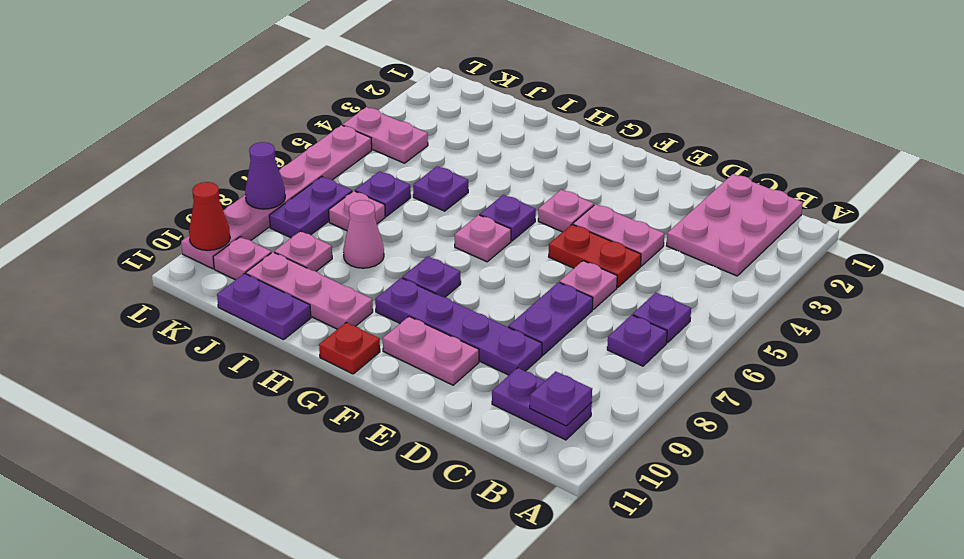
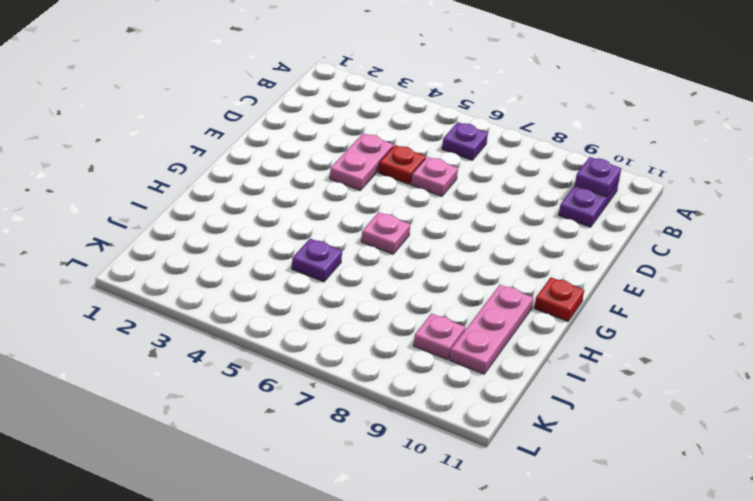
red 1x1 plate [378,145,426,184] -> red 1x2 plate [549,225,641,288]
none -> pink 2x3 plate [666,174,803,276]
none -> purple 1x1 plate [607,315,667,366]
none -> purple 1x2 plate [508,282,593,355]

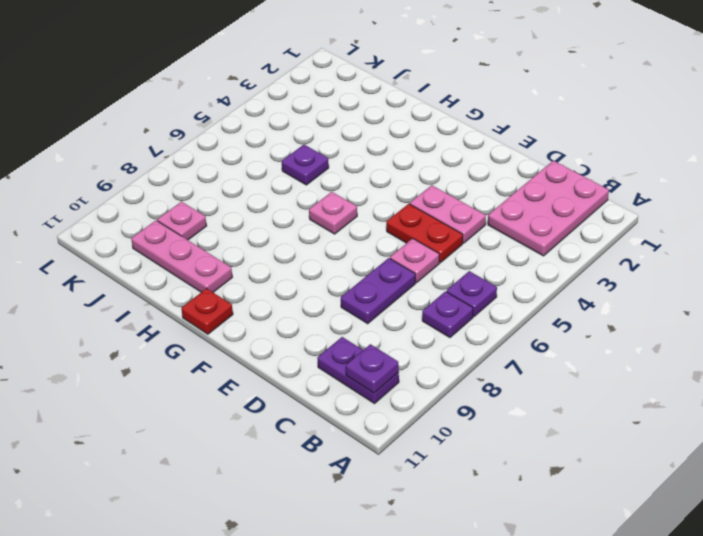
none -> purple 1x4 plate [375,278,542,375]
none -> pink 1x2 plate [383,317,479,385]
none -> pink 1x1 plate [538,190,594,232]

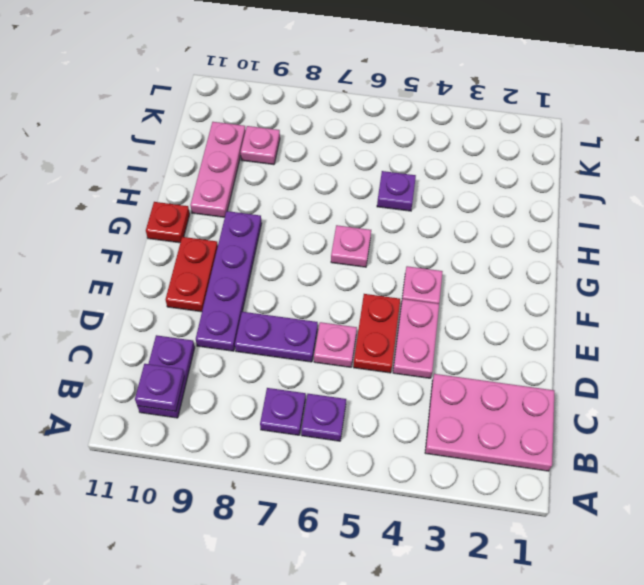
red 1x2 plate [166,237,218,312] -> pink 1x2 plate [383,317,479,385]
none -> purple 1x1 plate [480,195,536,241]
none -> purple 1x1 plate [402,256,461,297]
none -> pink 1x1 cone [343,200,384,268]

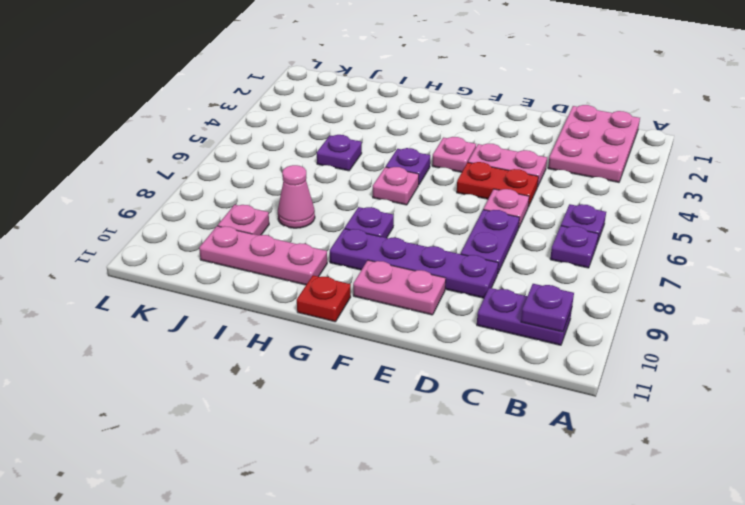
none -> purple 1x2 plate [217,273,311,340]
none -> purple 1x1 plate [355,171,411,216]
none -> pink 1x1 plate [329,191,385,231]

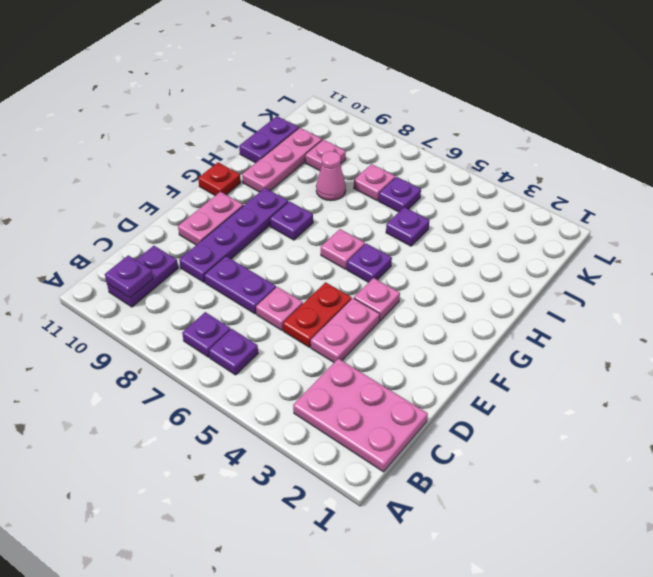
none -> pink 1x2 plate [343,107,428,163]
none -> purple 1x2 plate [269,176,352,238]
none -> pink 1x1 plate [213,237,271,280]

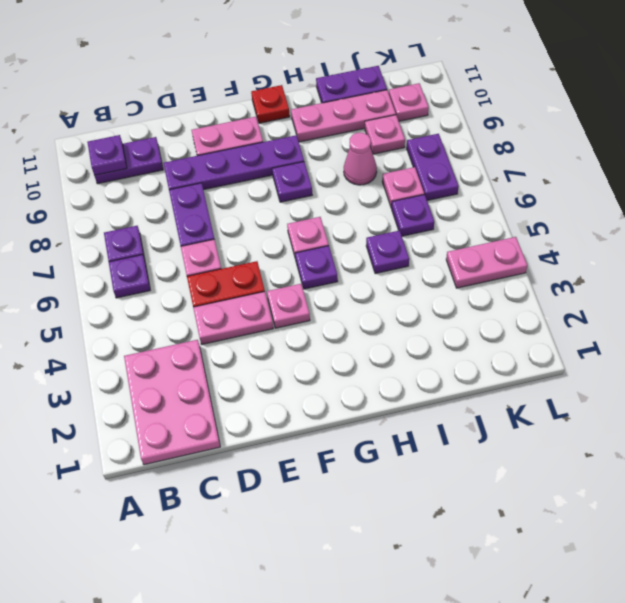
none -> pink 1x6 plate [181,125,372,269]
none -> purple 1x1 cone [245,142,285,209]
none -> red 1x1 cone [189,182,230,250]

